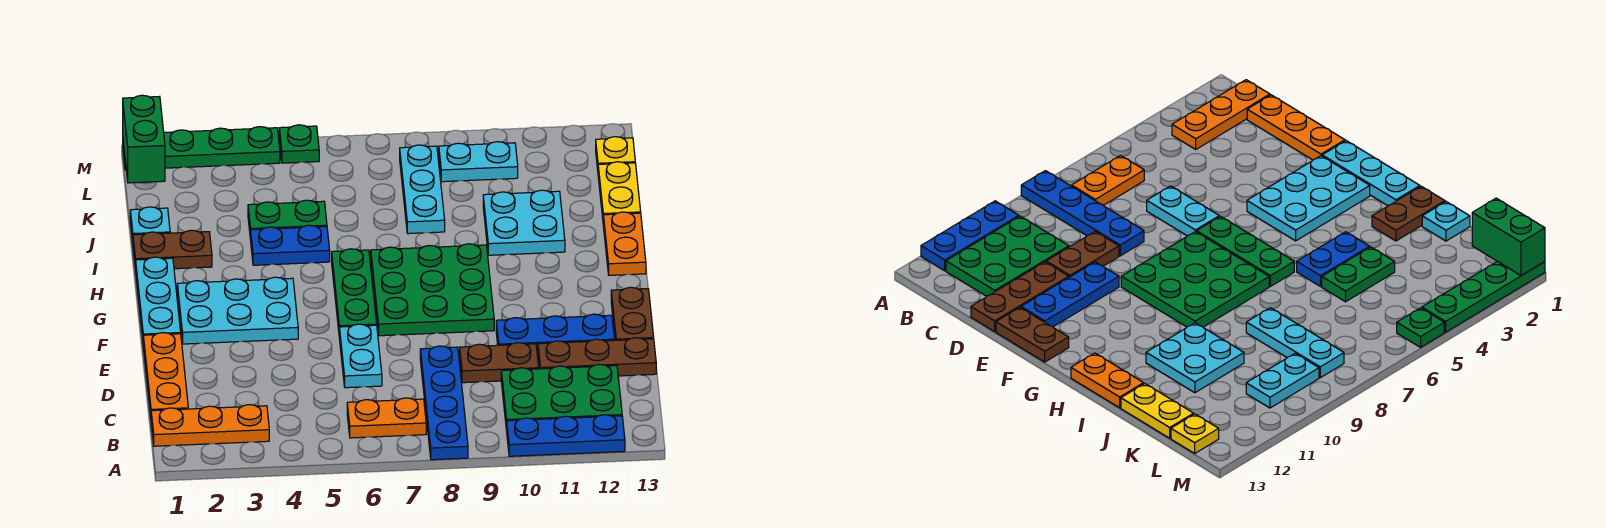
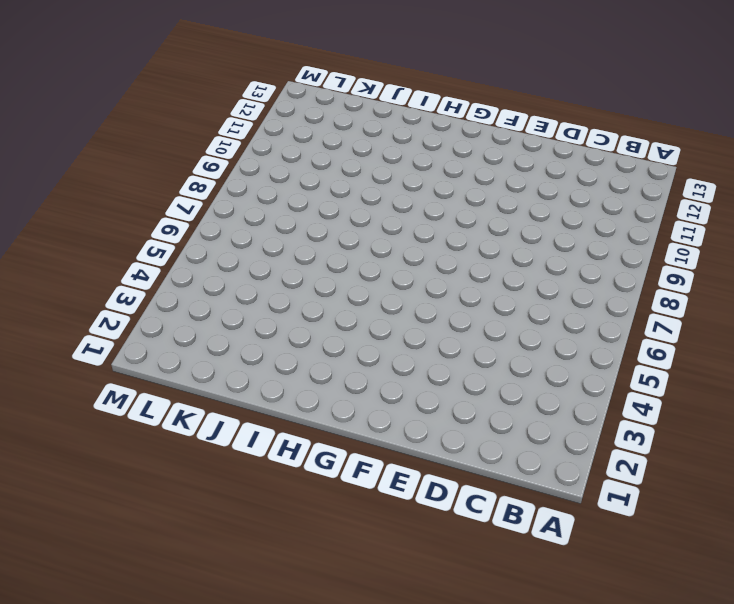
none -> blue 1x4 plate [420,346,468,460]
none -> blue 1x3 plate [507,415,625,456]
none -> orange 1x3 plate [151,405,269,446]

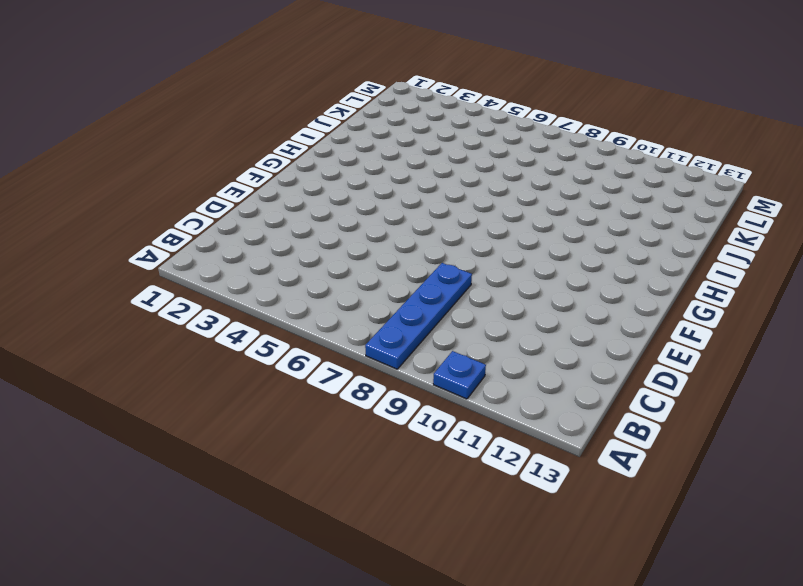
blue 1x1 plate [433,351,486,399] -> blue 1x3 plate [507,415,625,456]
none -> orange 1x3 plate [151,405,269,446]
none -> orange 1x2 plate [347,398,426,438]
none -> green 2x3 plate [501,364,622,430]

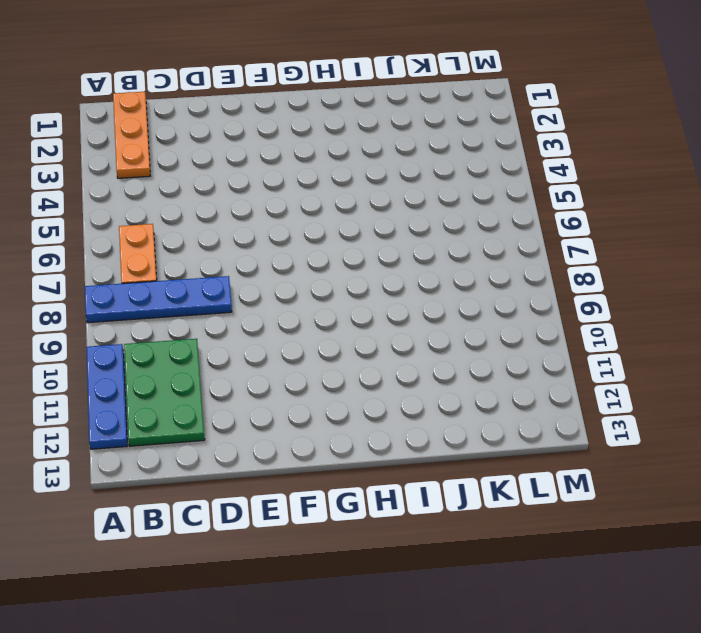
none -> orange 1x3 plate [143,333,188,415]
none -> cyan 1x2 plate [339,324,382,388]
none -> brown 1x2 plate [460,343,539,383]

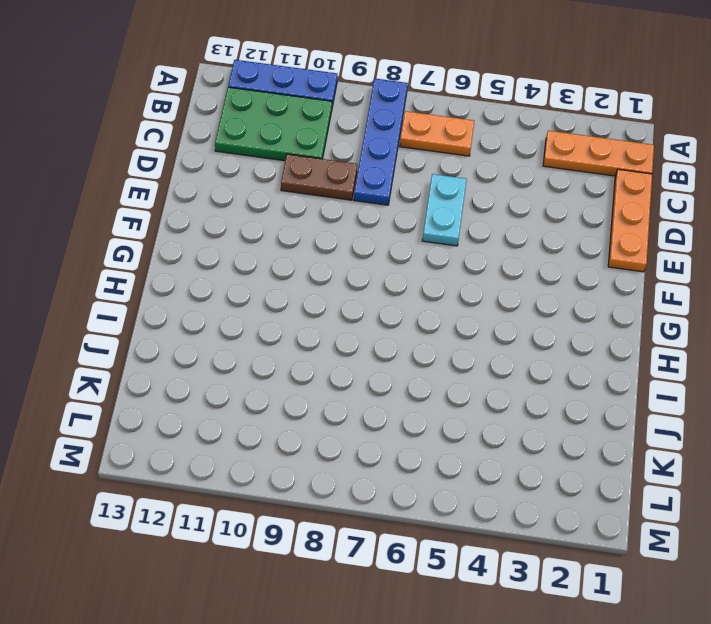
none -> brown 1x3 plate [538,338,656,376]
none -> blue 1x3 plate [496,314,614,354]
none -> brown 1x2 plate [611,287,654,340]

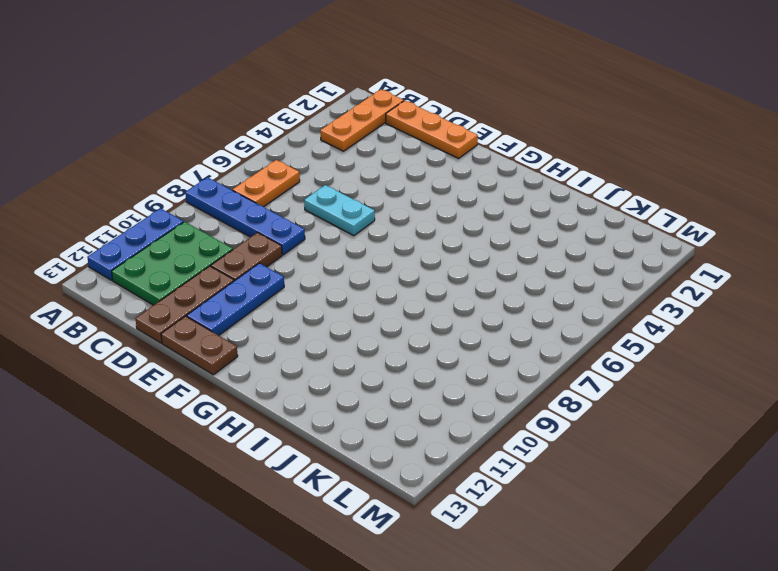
none -> cyan 1x3 plate [136,257,181,338]
none -> cyan 2x3 plate [177,277,298,344]
none -> green 1x3 plate [332,249,377,330]

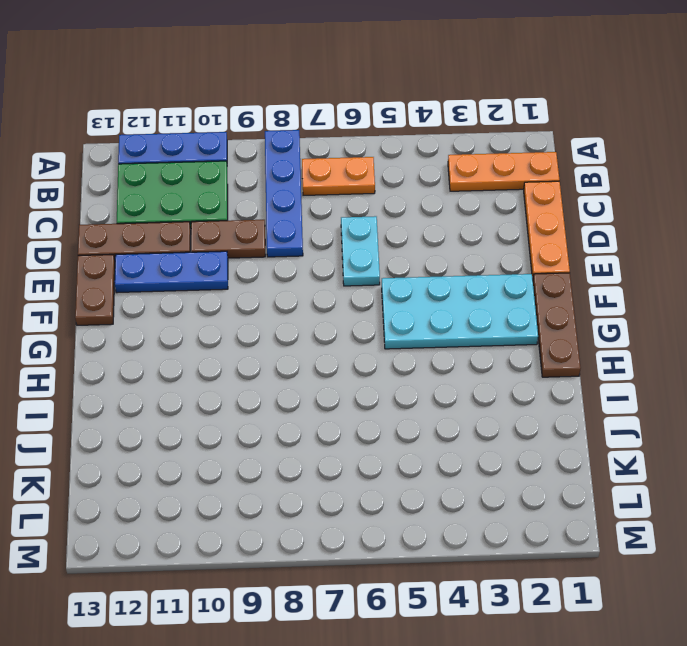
brown 1x3 plate [533,273,581,377] -> cyan 1x3 plate [136,257,181,338]
cyan 2x4 plate [382,274,538,349] -> cyan 2x3 plate [177,277,298,344]
none -> green 1x3 plate [332,249,377,330]
none -> green 3x3 plate [371,244,494,336]
none -> orange 1x2 plate [603,212,646,275]

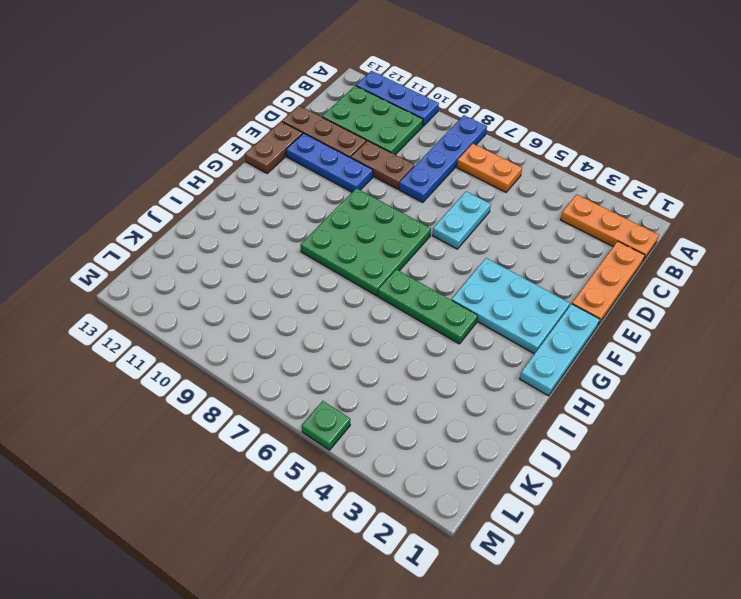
green 1x3 plate [378,269,478,344] -> green 1x3 plate turned to [332,249,377,330]
none -> orange 1x2 plate [603,212,646,275]
none -> brown 1x2 plate [133,230,212,270]
none -> blue 1x2 plate [251,225,330,265]

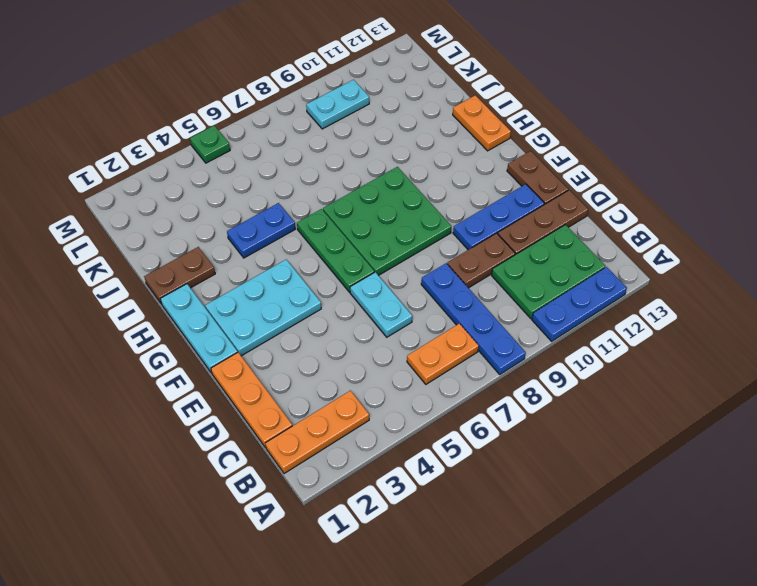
none -> cyan 2x2 plate [483,190,565,255]
none -> cyan 1x1 plate [130,207,170,242]
none -> green 1x2 plate [248,200,327,240]

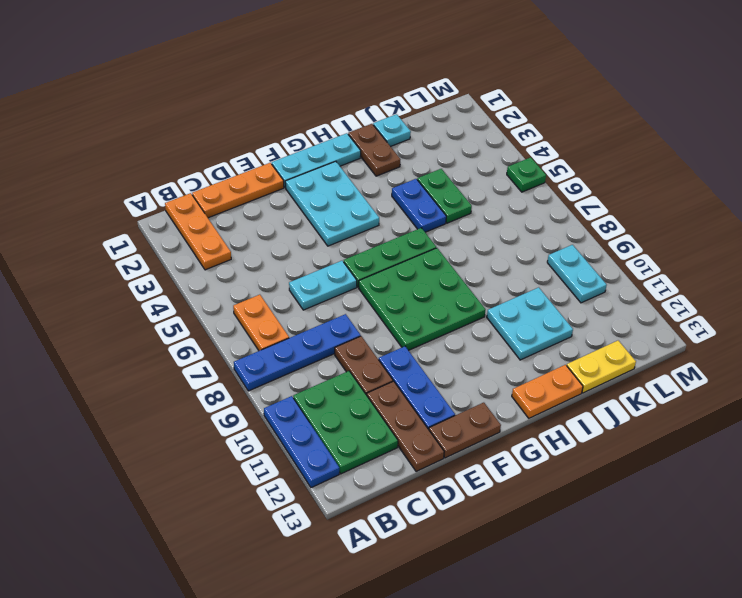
none -> cyan 1x3 plate [400,145,445,234]
none -> yellow 1x1 plate [596,137,635,169]
none -> green 1x4 plate [123,127,280,170]

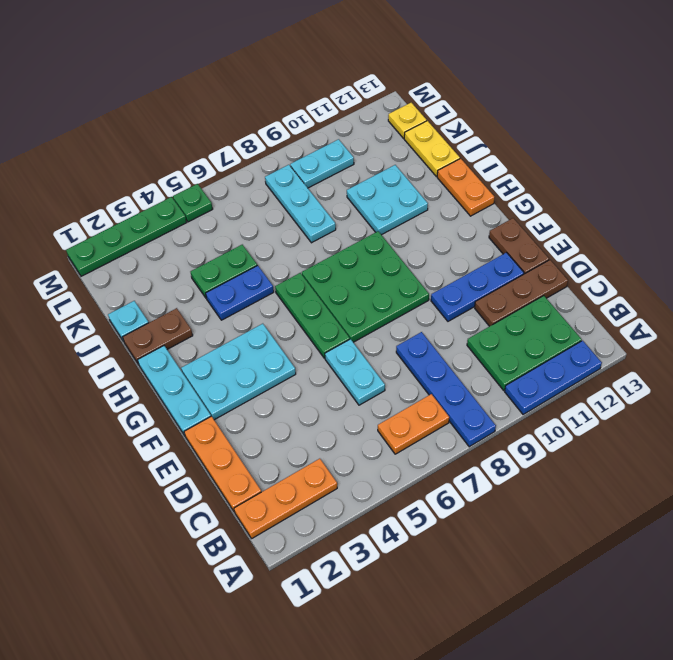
none -> brown 1x2 plate [460,343,539,383]
none -> green 1x2 brick [123,95,165,183]

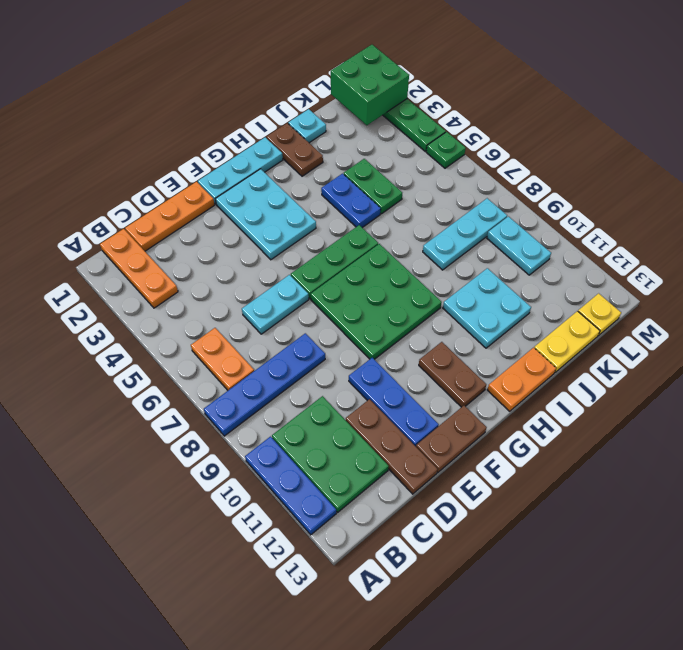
brown 1x2 plate [419,342,486,407] -> brown 1x2 plate moved to [460,343,539,383]
green 2x2 brick [331,45,409,125] -> green 1x2 brick [123,95,165,183]

